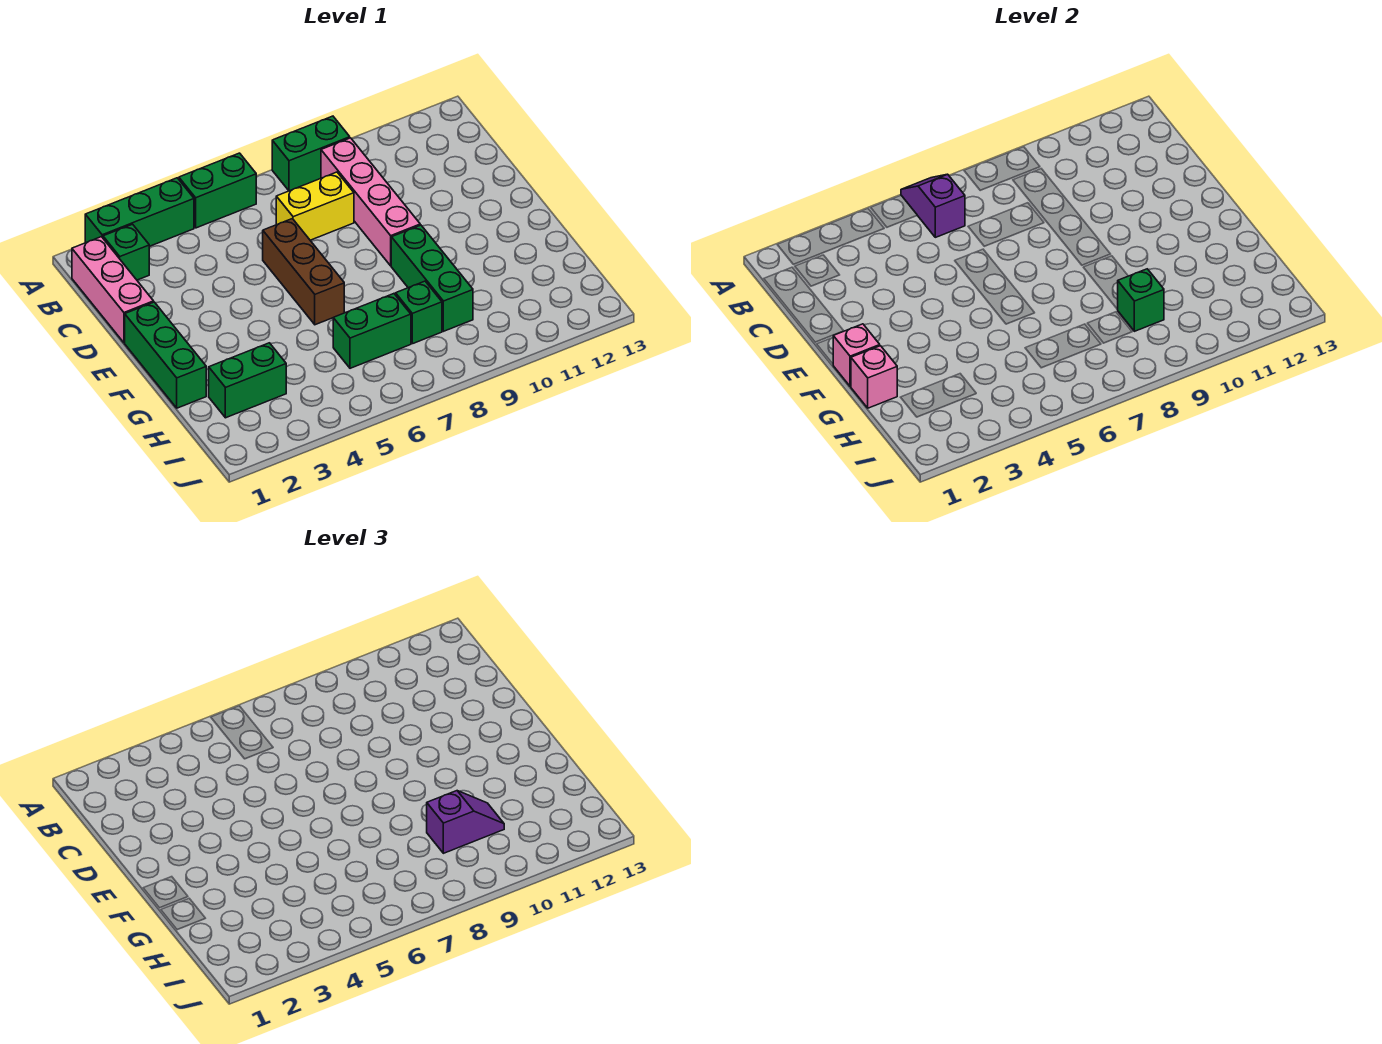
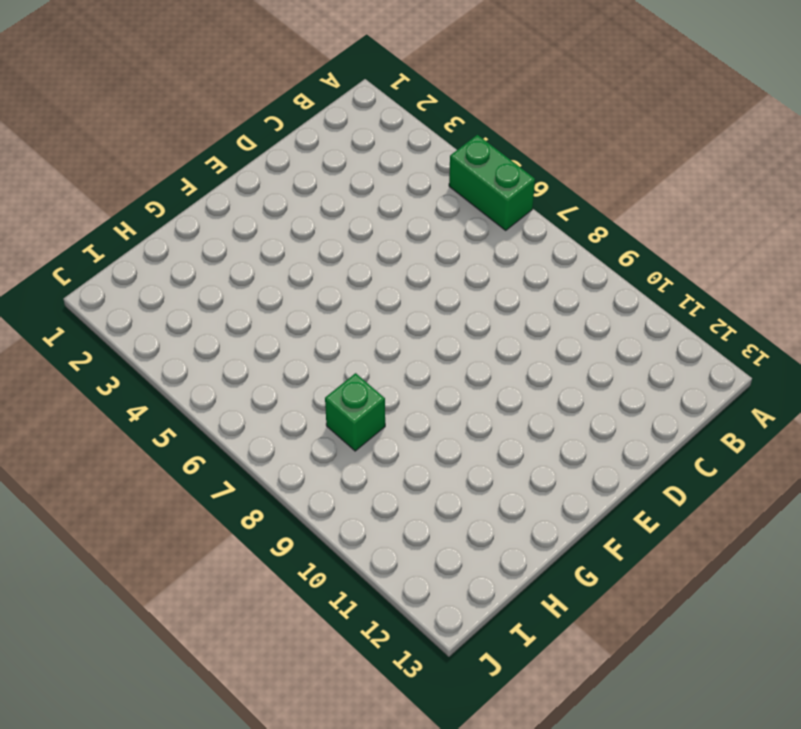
none -> green 1x3 brick [85,178,194,246]
none -> green 1x2 brick [272,116,350,191]
none -> pink 1x3 brick [72,237,154,343]

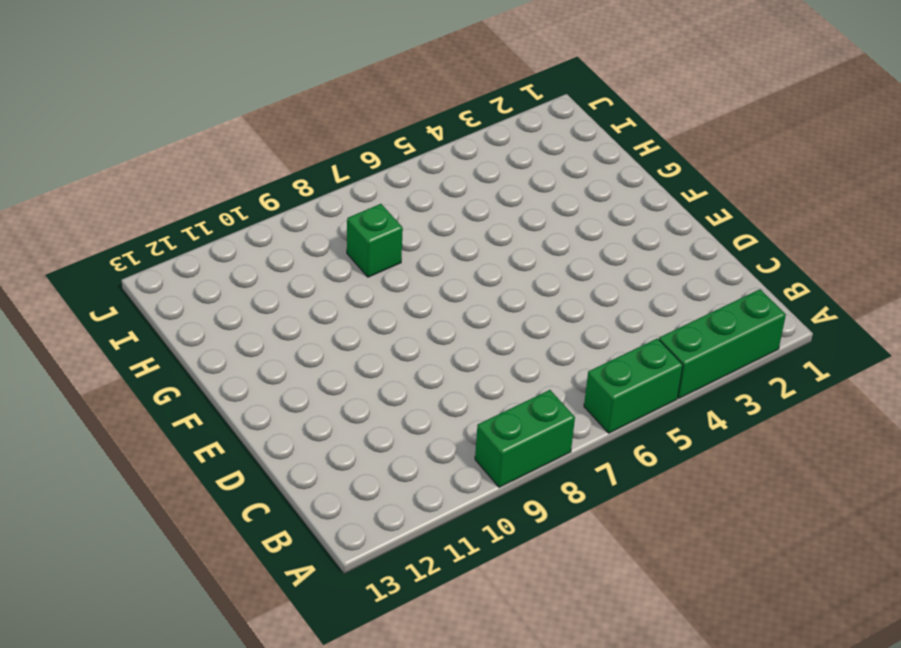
none -> pink 1x3 brick [72,237,154,343]
none -> green 1x1 brick [103,224,149,280]
none -> pink 1x4 brick [321,138,420,266]

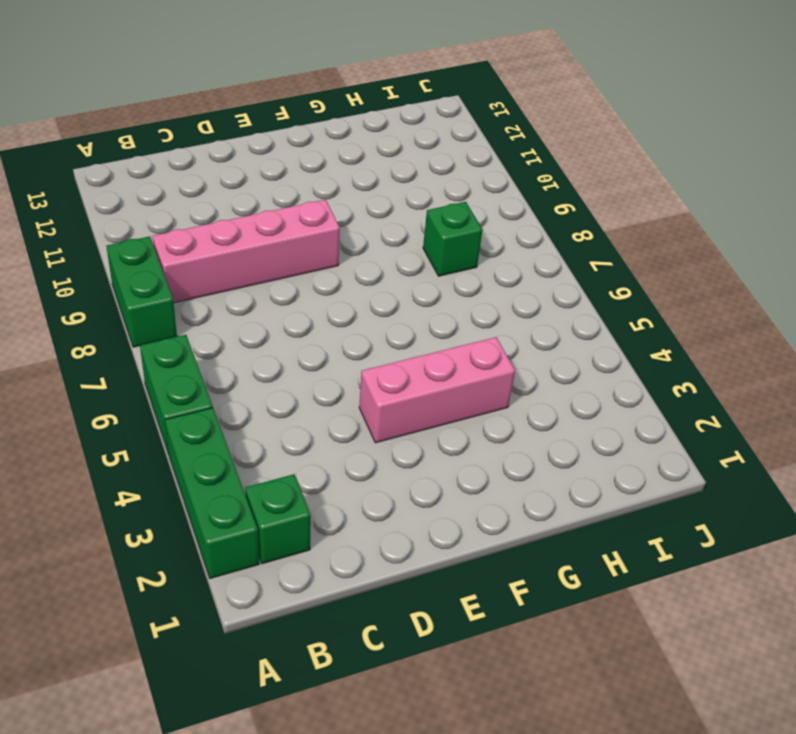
pink 1x3 brick [359,337,515,443] -> pink 1x3 brick moved to [72,237,154,343]
none -> yellow 1x2 brick [276,172,354,240]
none -> brown 1x3 brick [263,219,344,325]
none -> green 1x3 brick [125,302,206,408]

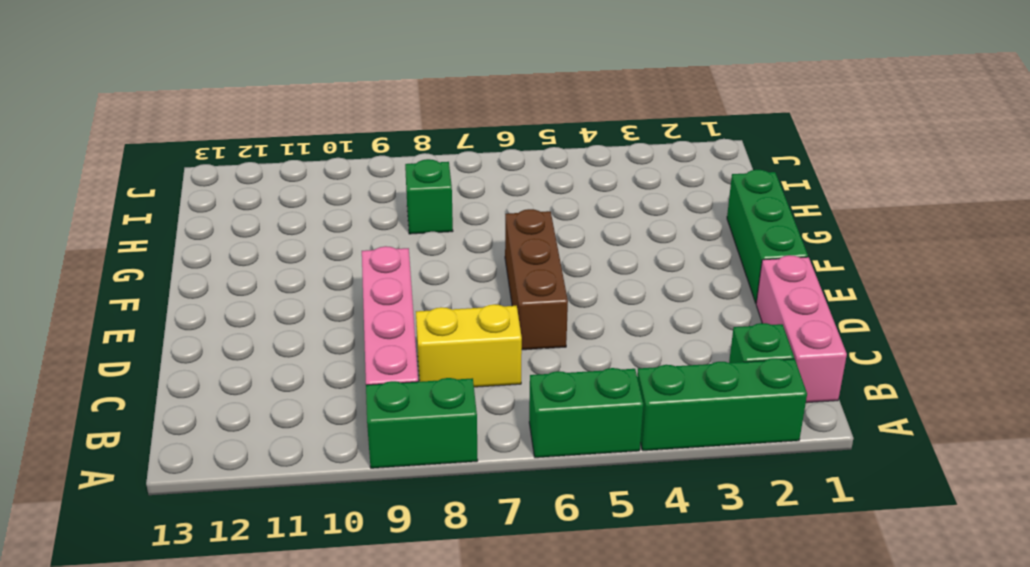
none -> green 1x3 brick [391,225,473,331]
none -> green 1x2 brick [209,343,286,418]
none -> green 1x2 brick [333,294,411,368]

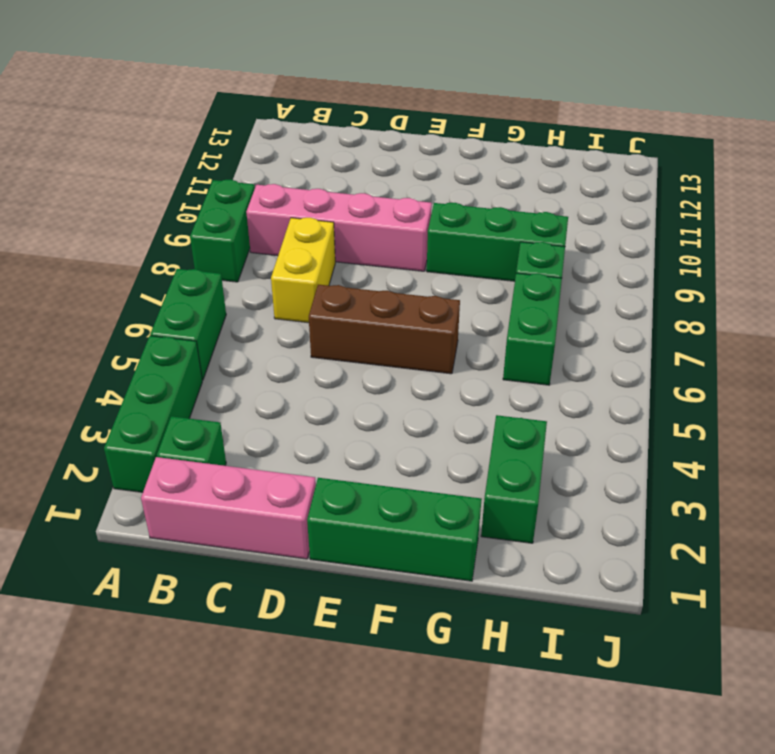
none -> purple 1x2 slope [901,174,965,237]
none -> pink 1x1 brick [833,324,880,386]
none -> pink 1x1 brick [851,346,897,408]

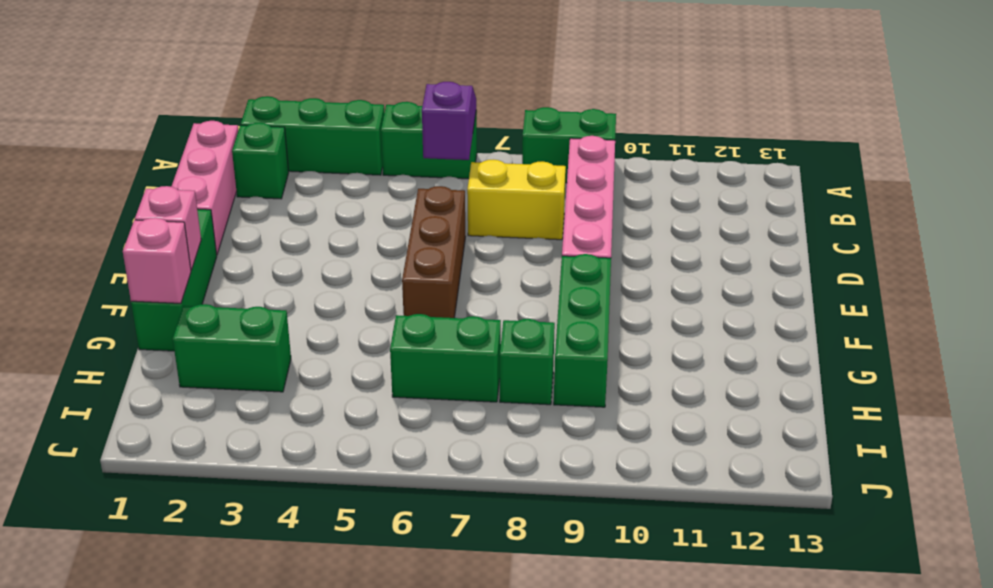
none -> green 1x1 brick [1117,269,1164,331]
none -> purple 1x2 slope [427,791,504,853]

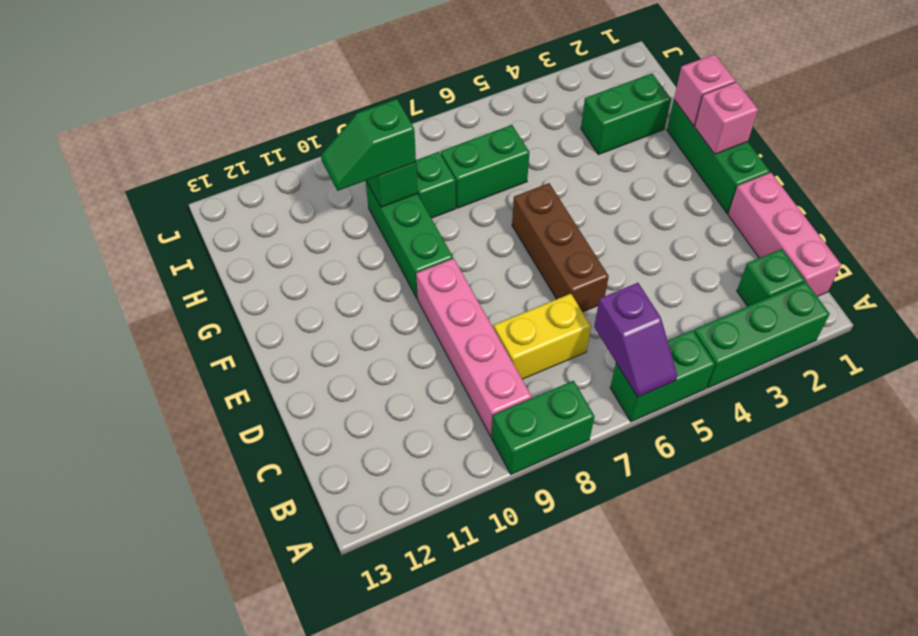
green 1x2 slope [321,99,416,191] -> purple 1x2 slope [427,791,504,853]

